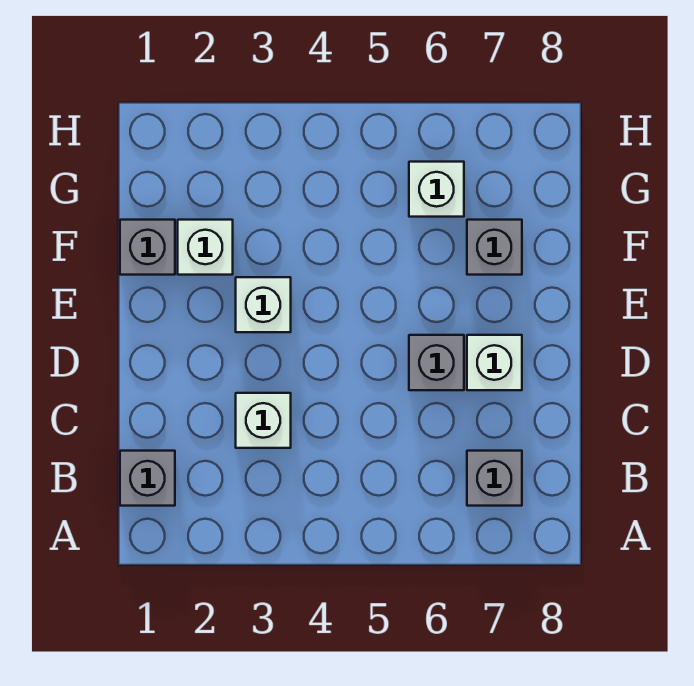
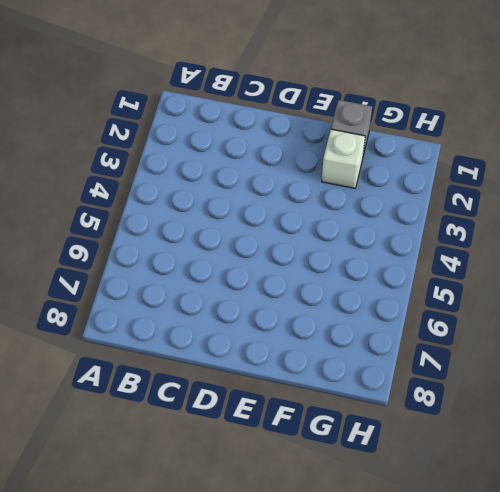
none -> grey 1x1 brick [120,451,175,506]
none -> grey 1x1 brick [467,451,522,506]

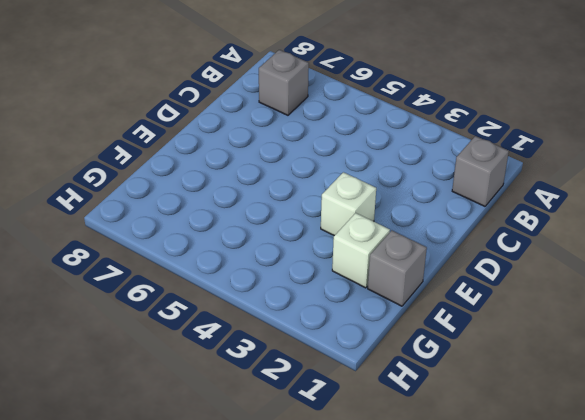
none -> white 1x1 brick [236,393,291,448]
none -> grey 1x1 brick [409,335,464,390]

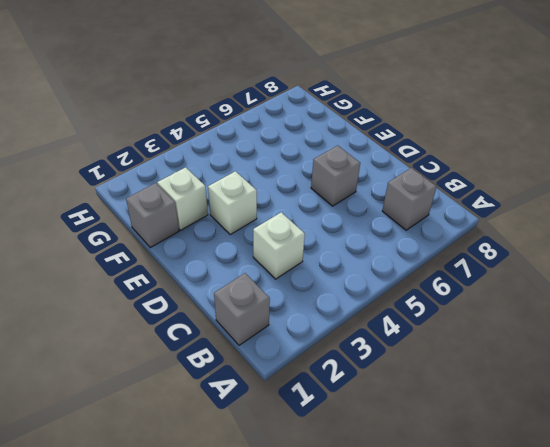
none -> white 1x1 brick [467,335,522,390]
none -> grey 1x1 brick [467,220,522,275]

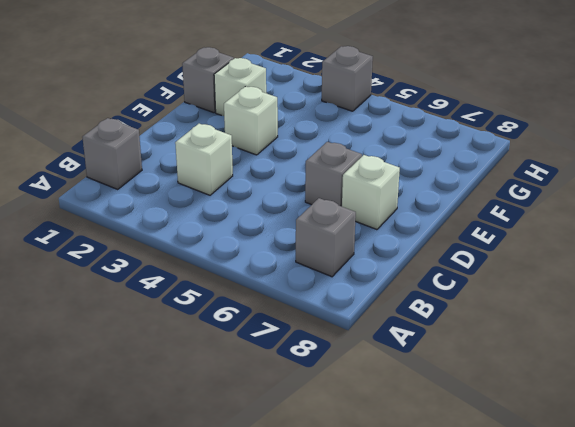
grey 1x1 brick [322,46,373,111] -> grey 1x1 brick moved to [467,220,522,275]
none -> white 1x1 brick [409,162,464,217]

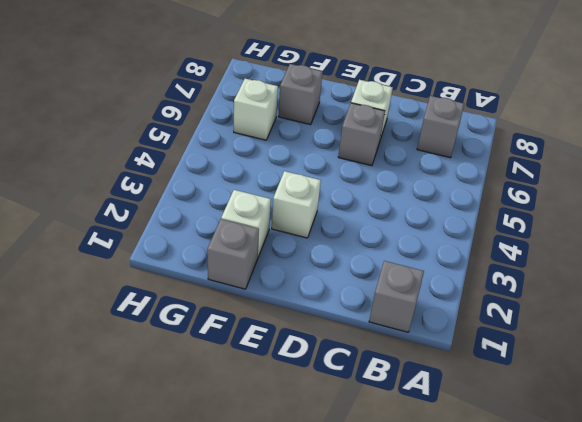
none -> white 1x1 brick [236,393,291,448]

